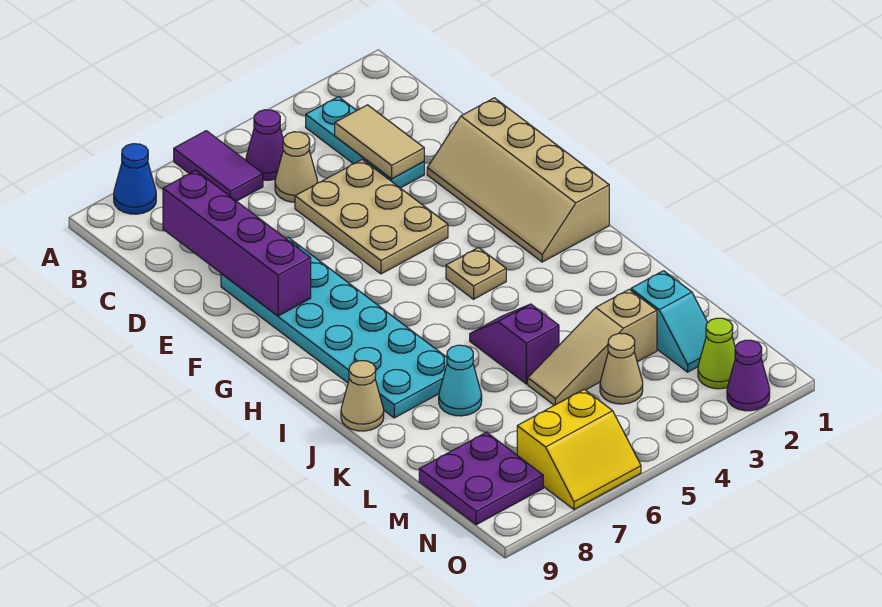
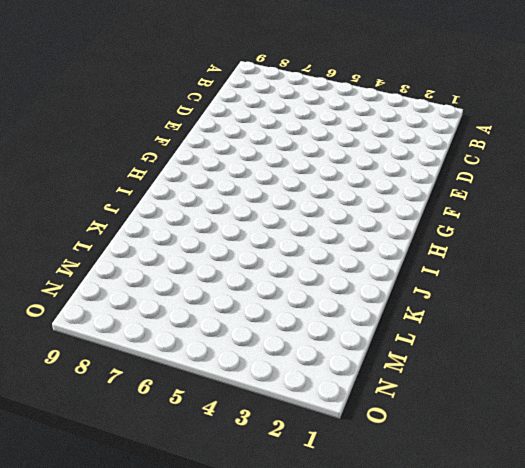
none -> purple 1x2 tile [174,131,263,201]
none -> blue 1x1 cone [114,144,156,214]
none -> cyan 1x3 plate [306,97,424,188]

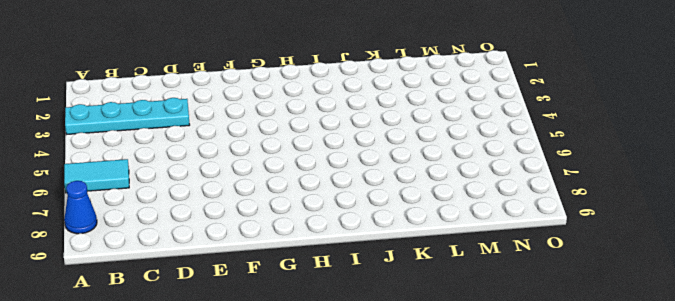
cyan 1x4 plate [65,98,190,134] -> cyan 1x3 plate [306,97,424,188]
cyan 1x2 tile [64,159,129,193] -> purple 1x2 tile [174,131,263,201]
none -> purple 1x1 cone [246,110,283,180]
none -> tan 1x1 cone [275,132,318,202]
none -> tan 2x3 plate [295,159,448,274]

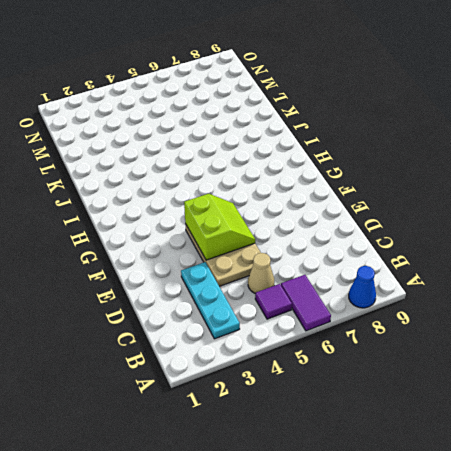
purple 1x1 tile [255,284,292,319] -> purple 1x1 cone [246,110,283,180]
lime 2x2 slope [184,194,255,260] -> none
none -> tan 2x4 slope [427,98,609,262]
none -> cyan 2x6 plate [221,237,447,418]
none -> tan 1x1 plate [446,248,506,299]

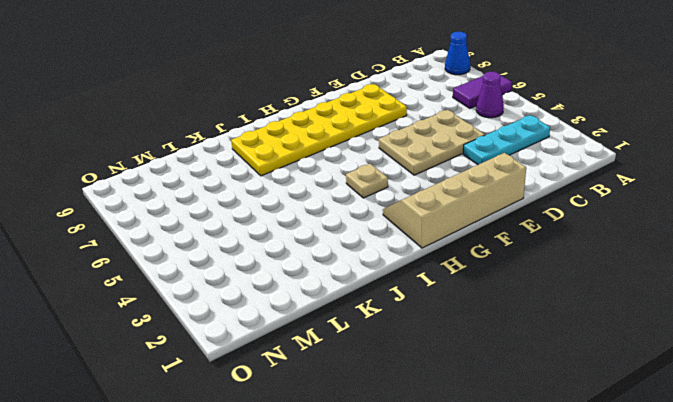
yellow 2x6 plate [231,84,407,176] -> cyan 2x6 plate [221,237,447,418]
none -> tan 1x1 cone [275,132,318,202]
none -> purple 1x2 slope [470,304,559,384]
none -> tan 1x1 cone [341,361,384,431]

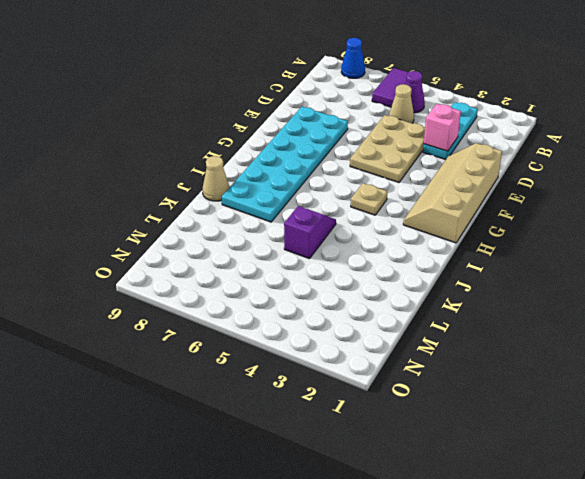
pink 1x1 brick [424,104,461,151] -> tan 1x2 tile [335,105,424,179]
none -> cyan 1x1 cone [439,345,482,416]
none -> cyan 1x2 slope [631,271,708,372]
none -> tan 1x3 slope [528,289,657,405]

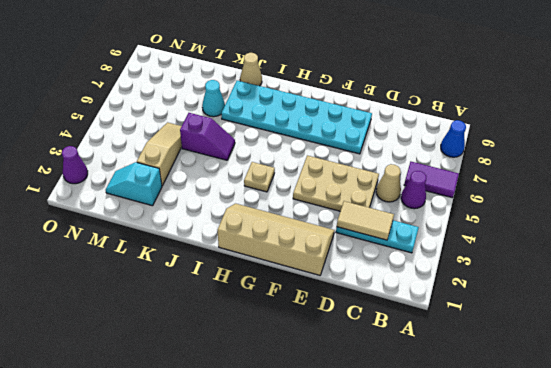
none -> tan 1x1 cone [600,333,643,404]
none -> purple 2x2 plate [419,432,543,525]
none -> lime 1x1 cone [698,318,735,389]

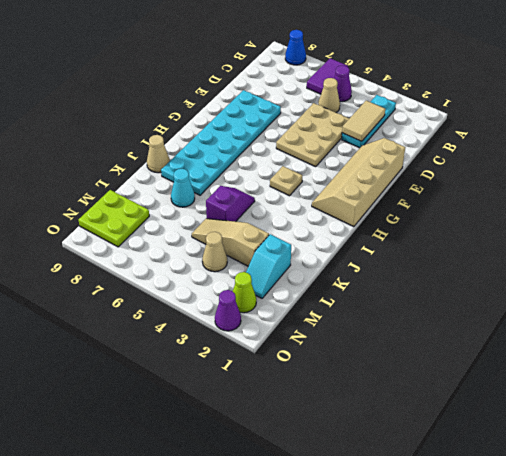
lime 2x2 plate [79,190,149,247] -> purple 2x2 plate [419,432,543,525]
none -> yellow 2x2 slope [517,389,641,509]
none -> purple 1x4 brick [163,170,311,316]

